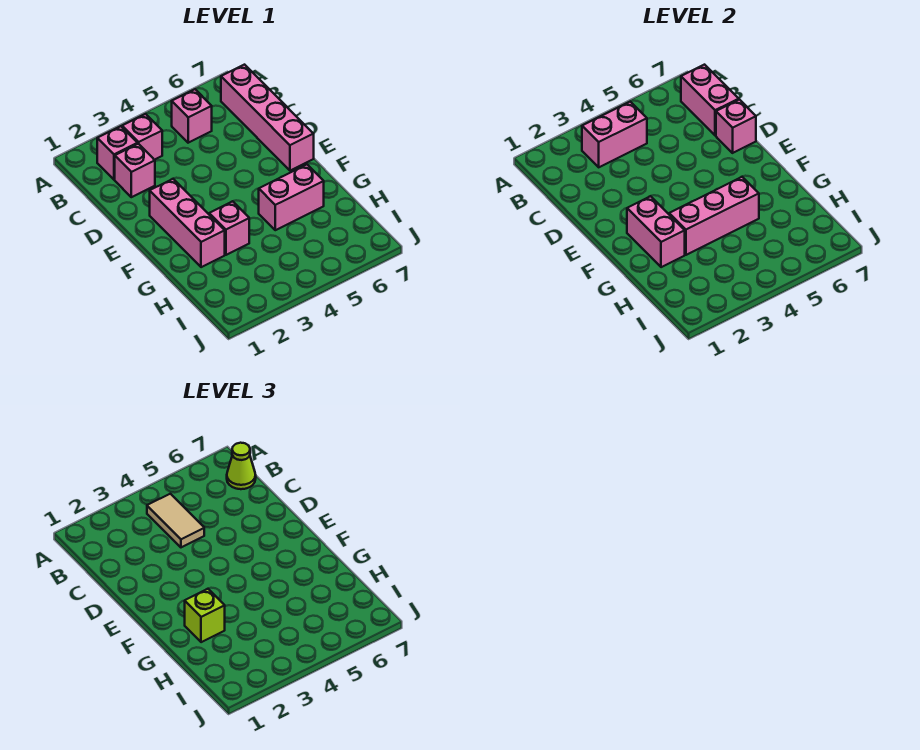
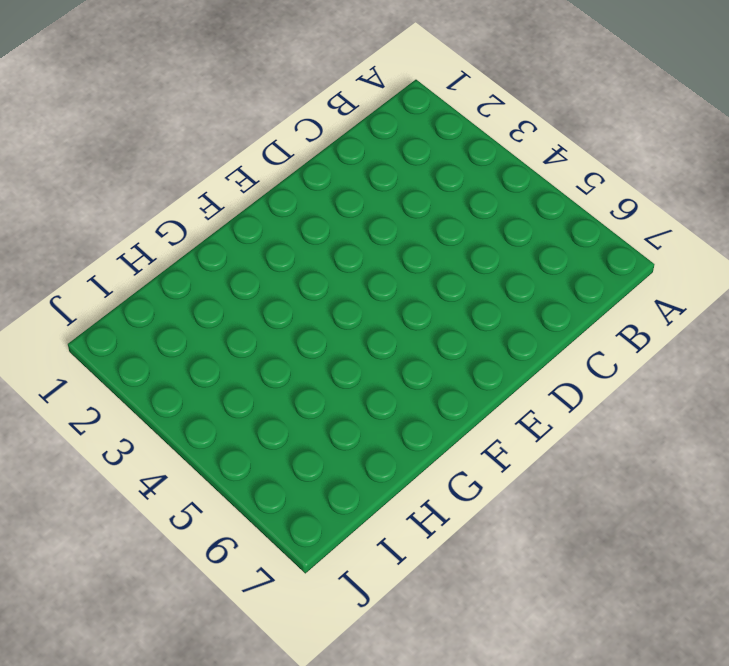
none -> pink 1x1 brick [97,126,138,180]
none -> pink 1x1 brick [122,114,162,160]
none -> pink 1x1 brick [172,89,212,143]

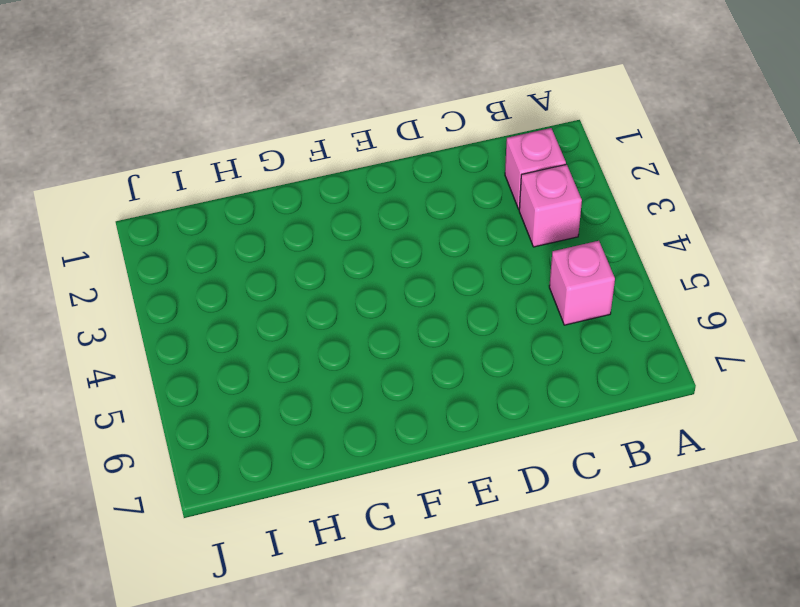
none -> pink 1x4 brick [221,65,314,171]
none -> pink 1x1 brick [115,144,155,197]
none -> pink 1x3 brick [150,179,225,267]

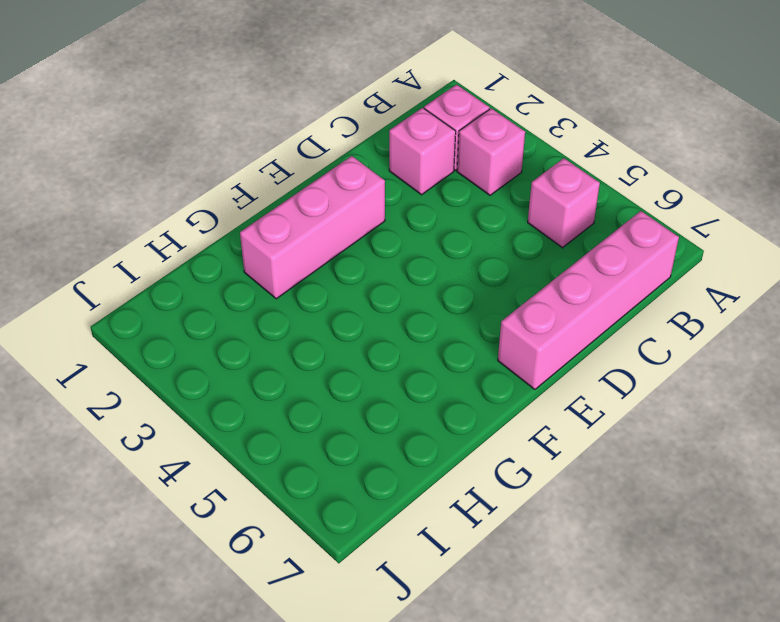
none -> pink 1x1 brick [209,201,249,255]
none -> pink 1x2 brick [259,164,324,230]
none -> pink 1x2 brick [582,102,647,167]

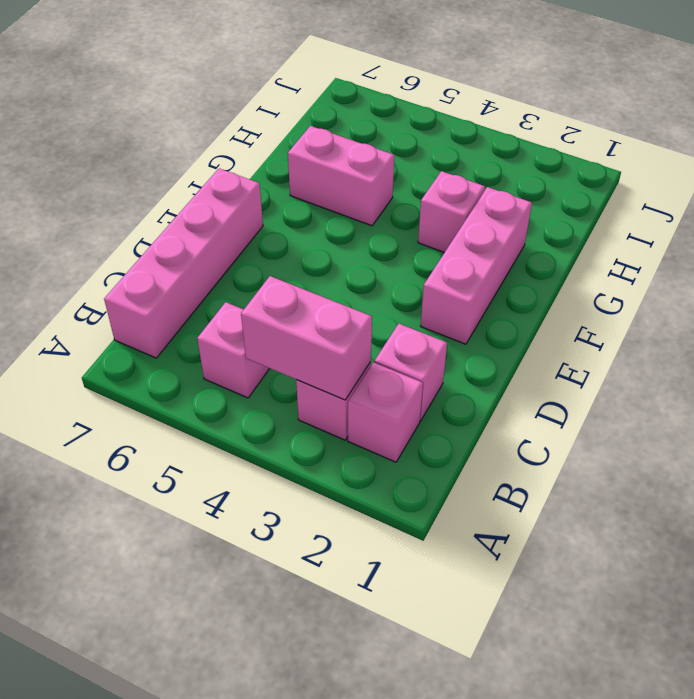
none -> pink 1x2 brick [681,65,739,136]
none -> pink 1x1 brick [716,100,756,153]
none -> pink 1x2 brick [627,196,685,267]

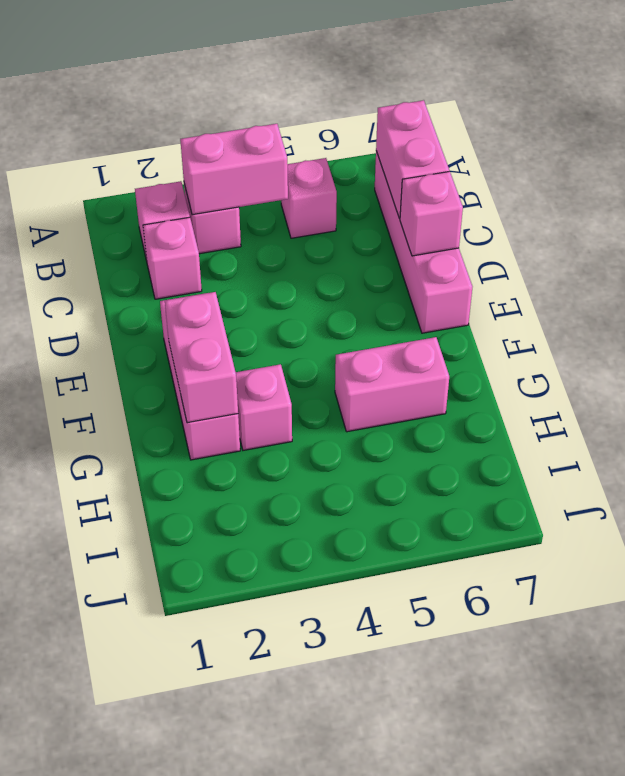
none -> pink 1x3 brick [669,177,759,255]
none -> tan 1x2 tile [147,494,204,547]
none -> lime 1x1 cone [227,443,256,489]

